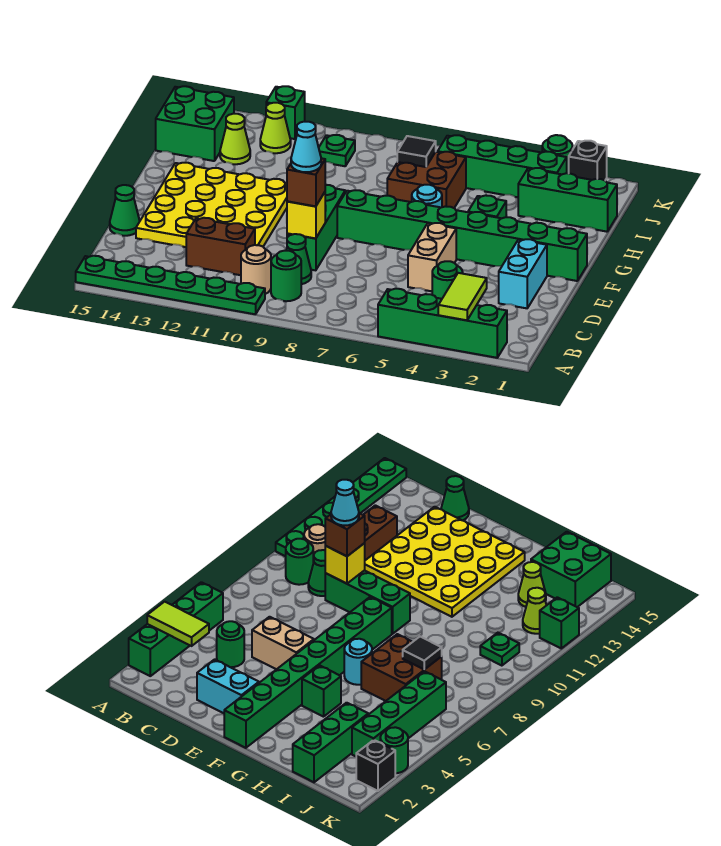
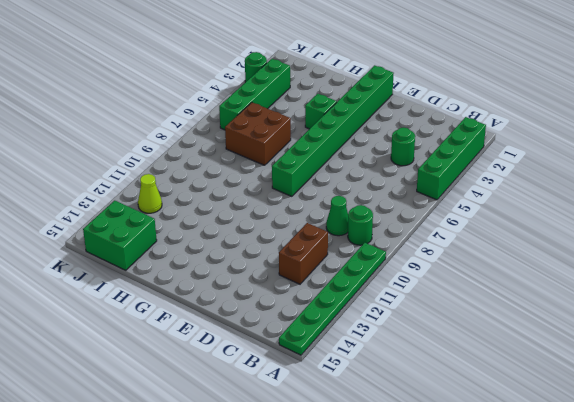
none -> tan 1x1 round brick [241,245,271,294]
none -> cyan 1x2 brick [499,239,547,308]
none -> tan 1x2 brick [408,223,456,291]
none -> green 1x3 brick [287,185,345,270]

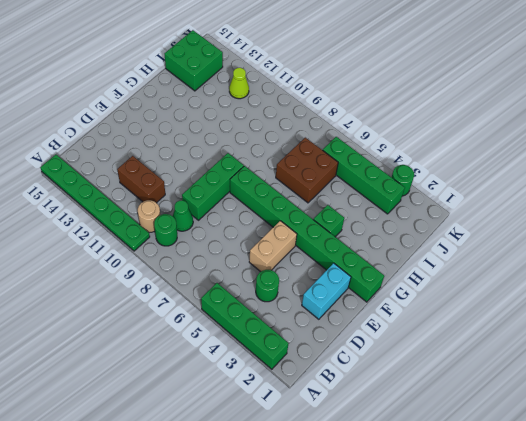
none -> yellow 4x4 plate [136,163,287,247]
none -> green 1x1 cone [110,185,140,236]
none -> cyan 1x1 round brick [412,185,442,207]
none -> green 1x3 brick [518,168,617,232]

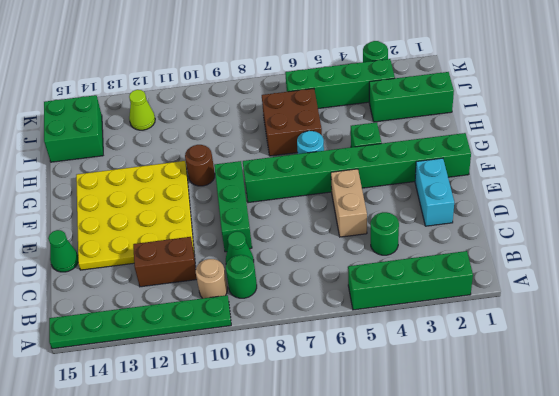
brown 1x1 round brick [185,145,215,186] -> none
none -> lime 1x1 cone [220,114,250,164]
none -> green 1x1 plate [319,135,355,166]
none -> black 1x1 brick [569,141,607,180]
none -> green 1x1 brick [266,86,305,139]

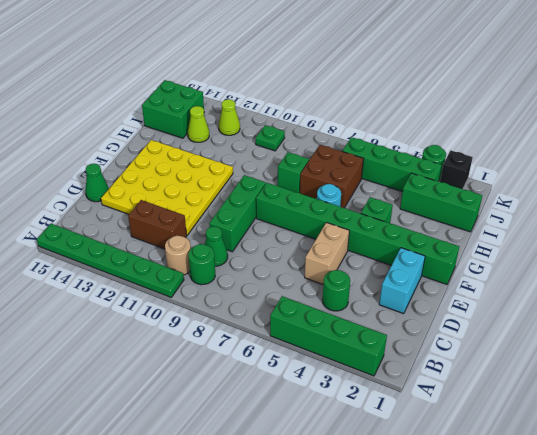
green 1x1 brick [278,152,309,193] -> green 1x1 brick moved to [266,86,305,139]
none -> lime 1x2 tile [438,273,487,320]
none -> yellow 1x1 brick [287,192,325,238]
none -> black 1x1 tile [397,136,436,167]
none -> brown 1x1 brick [287,158,325,206]

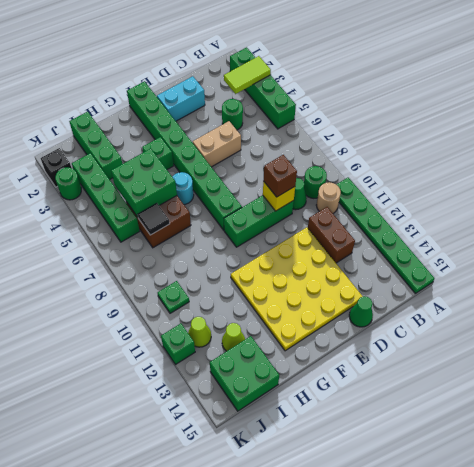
green 2x2 brick [111,148,177,217] -> none
none -> cyan 1x1 cone [291,121,321,172]

